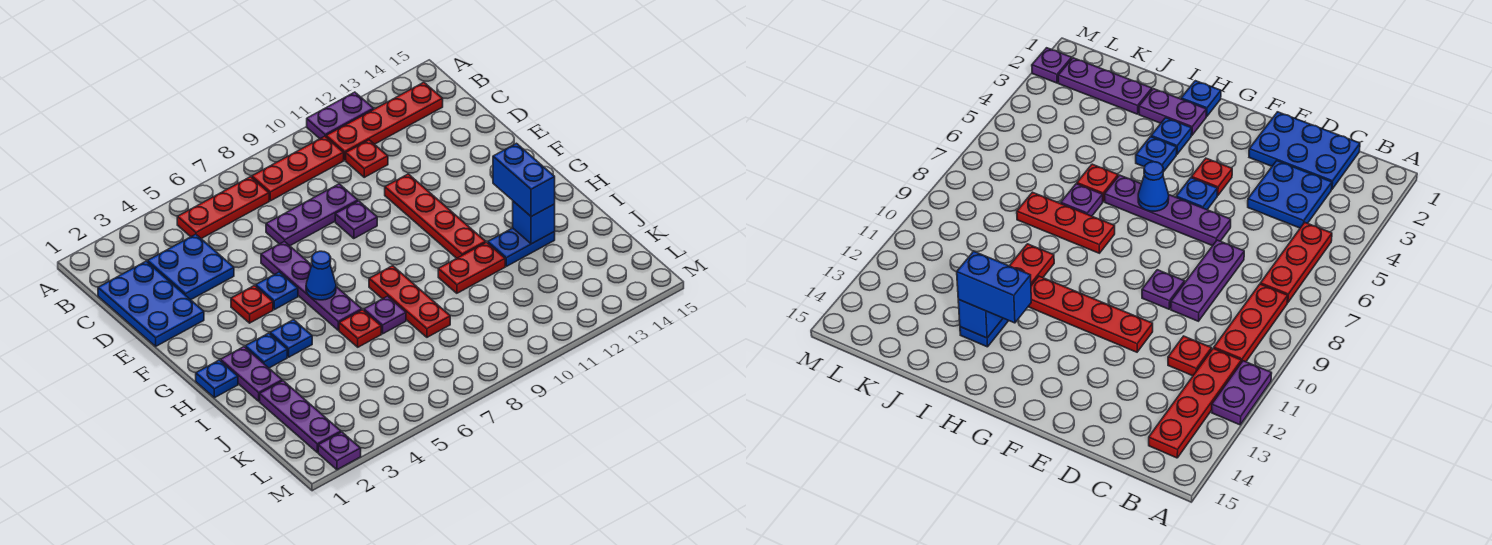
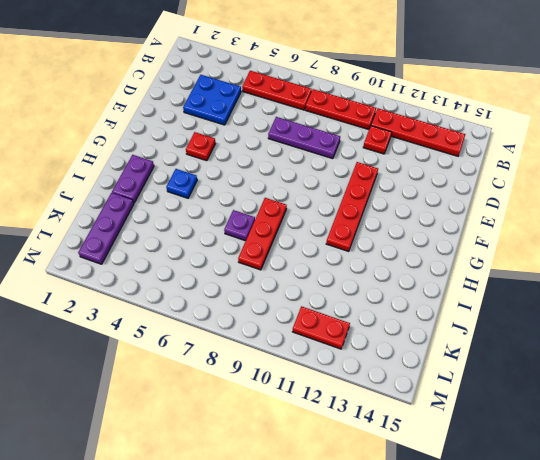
red 1x2 plate [292,306,350,349] -> red 1x2 plate moved to [438,242,505,293]
none -> purple 1x2 plate [307,92,374,139]
none -> blue 2x3 plate [98,261,204,346]
none -> purple 1x4 plate [261,241,362,330]

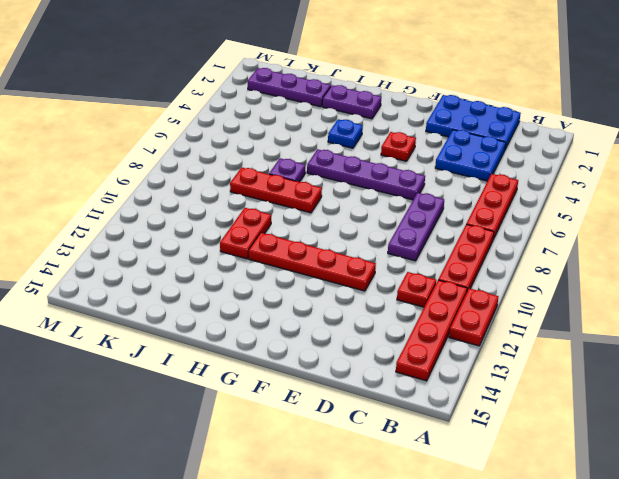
red 1x2 plate [449,288,499,346] -> purple 1x2 plate [307,92,374,139]
none -> purple 1x1 plate [335,201,377,239]
none -> blue 1x1 plate [256,272,298,310]
none -> blue 1x1 plate [196,360,238,398]

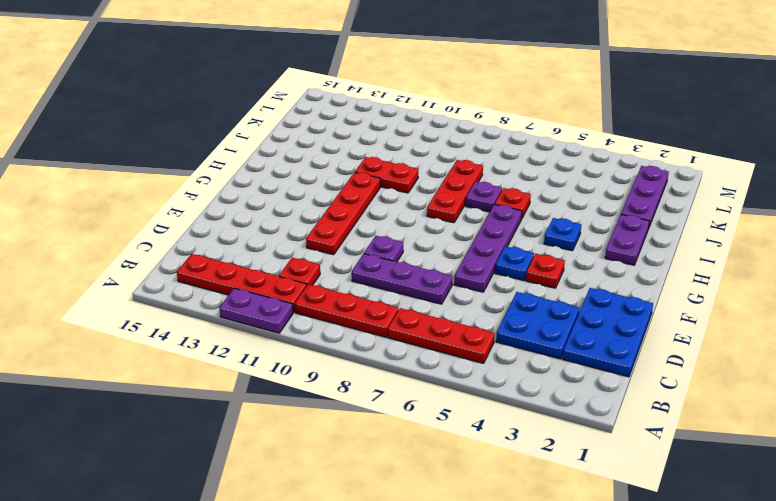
none -> blue 1x1 plate [196,360,238,398]
none -> blue 1x1 plate [245,333,287,368]
none -> blue 1x2 plate [488,228,555,266]

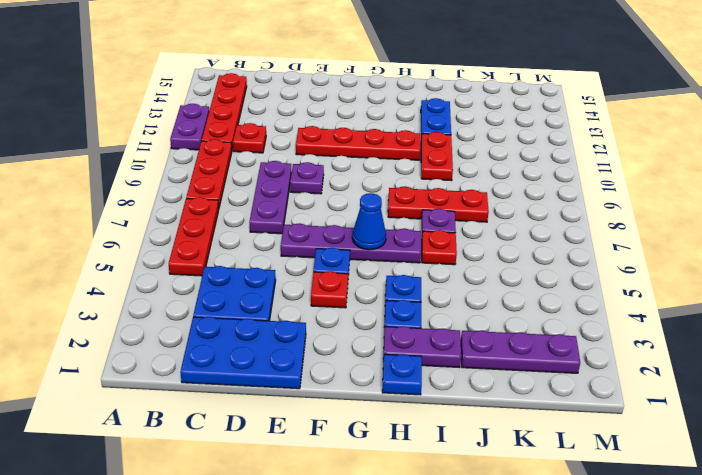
none -> purple 1x1 plate [318,432,361,470]
none -> blue 1x1 brick [513,201,555,244]
none -> blue 1x2 brick [493,143,555,217]

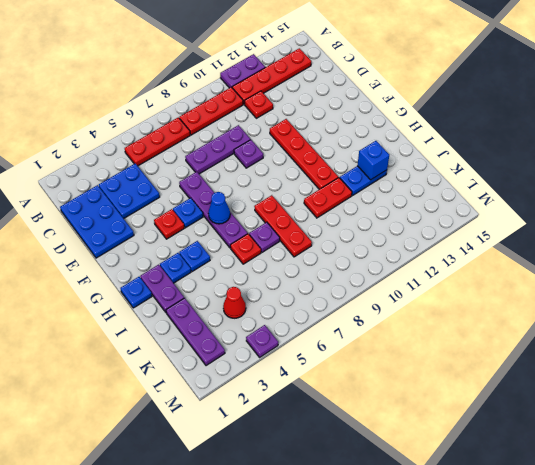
red 1x1 cone [223,287,246,318] -> none
purple 1x1 plate [246,325,278,357] -> purple 1x1 plate moved to [318,432,361,470]
none -> blue 1x2 brick [493,143,555,217]

